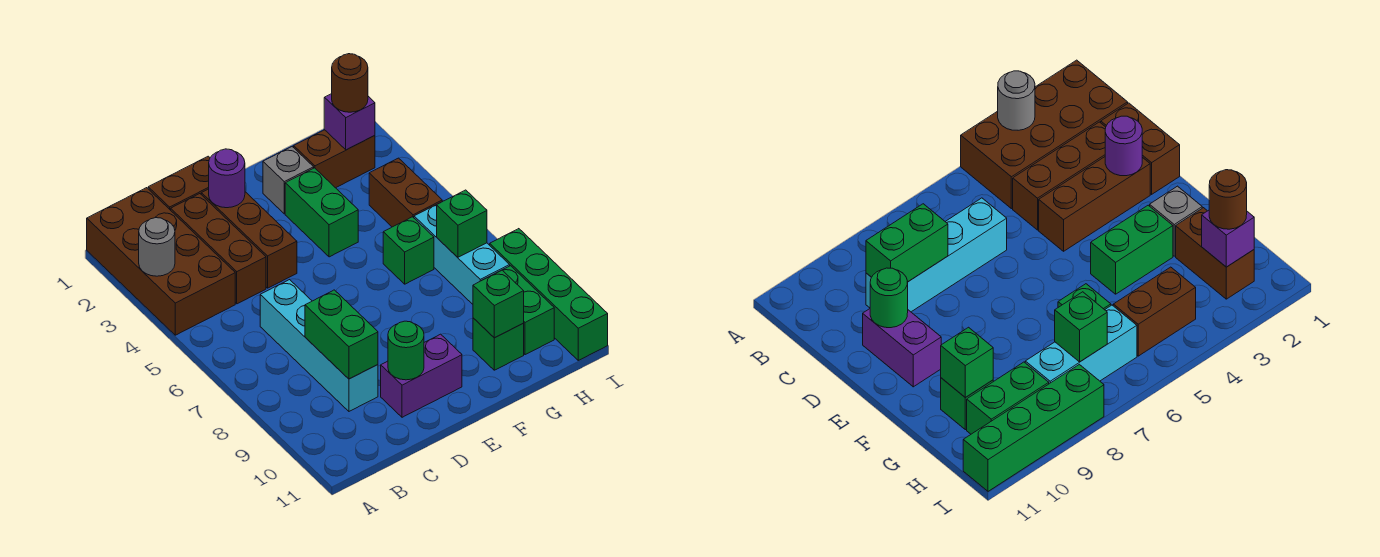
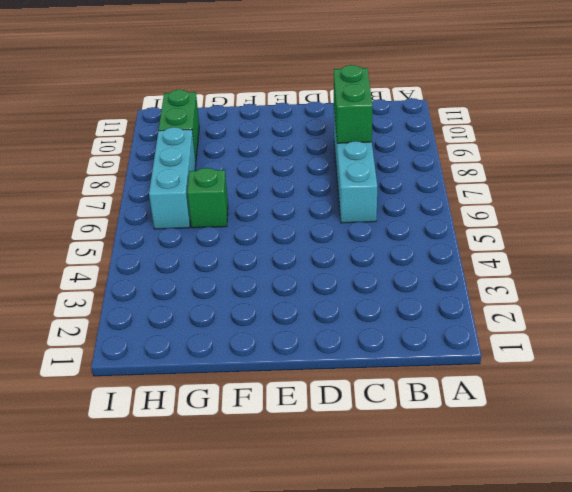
none -> brown 2x4 brick [87,188,235,335]
none -> brown 1x2 brick [148,156,210,210]
none -> brown 1x3 brick [171,194,266,304]

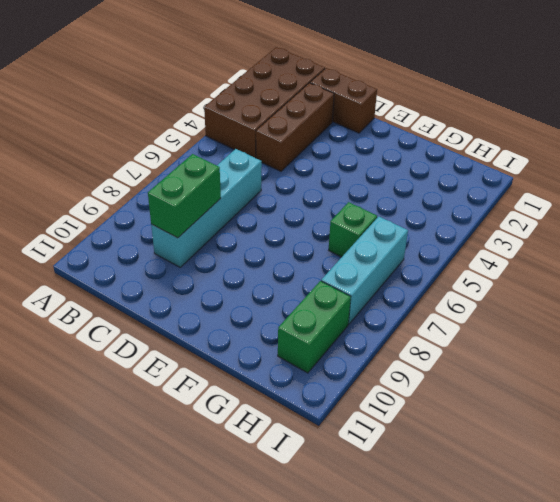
none -> brown 1x3 brick [201,189,297,288]
none -> purple 1x2 brick [381,334,462,417]
none -> grey 1x1 brick [263,147,314,214]

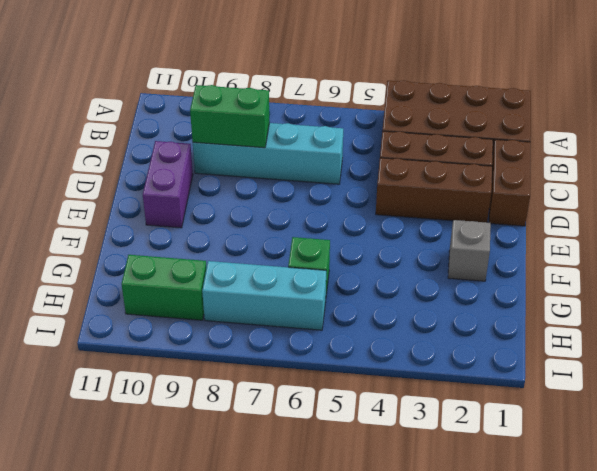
none -> green 1x2 brick [285,168,358,257]
none -> brown 1x2 brick [294,130,375,188]
none -> green 1x1 brick [473,318,524,370]

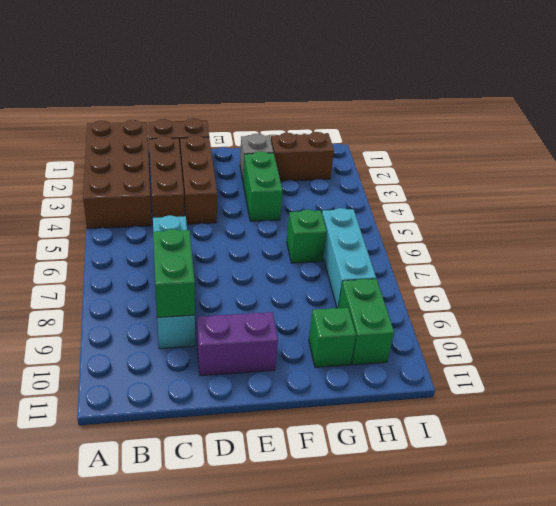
none -> brown 1x2 brick [369,158,442,227]
none -> green 1x4 brick [490,229,608,360]
none -> grey 1x1 round brick [139,218,175,276]

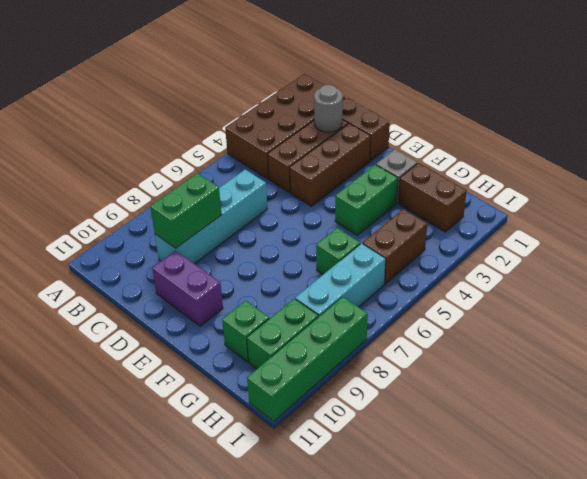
grey 1x1 round brick [314,85,343,132] -> grey 1x1 round brick moved to [139,218,175,276]
none -> purple 1x1 round brick [209,149,245,208]
none -> green 1x1 round brick [388,321,424,380]
none -> green 1x1 brick [473,270,524,338]

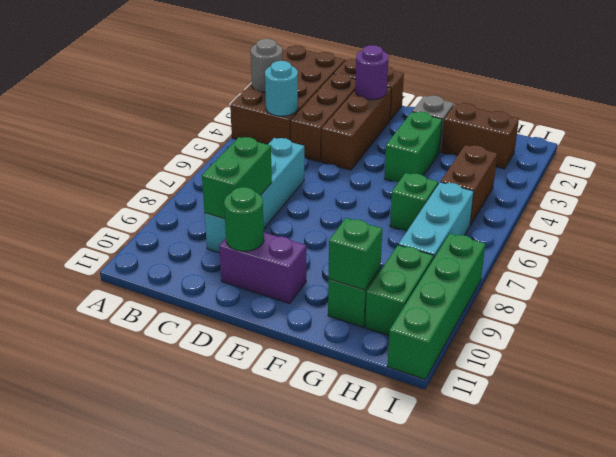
cyan 1x1 round brick [265,61,298,116] -> none
none -> purple 1x1 brick [324,94,375,150]
none -> green 1x1 brick [437,190,487,257]
none -> brown 1x1 round brick [332,54,368,112]

